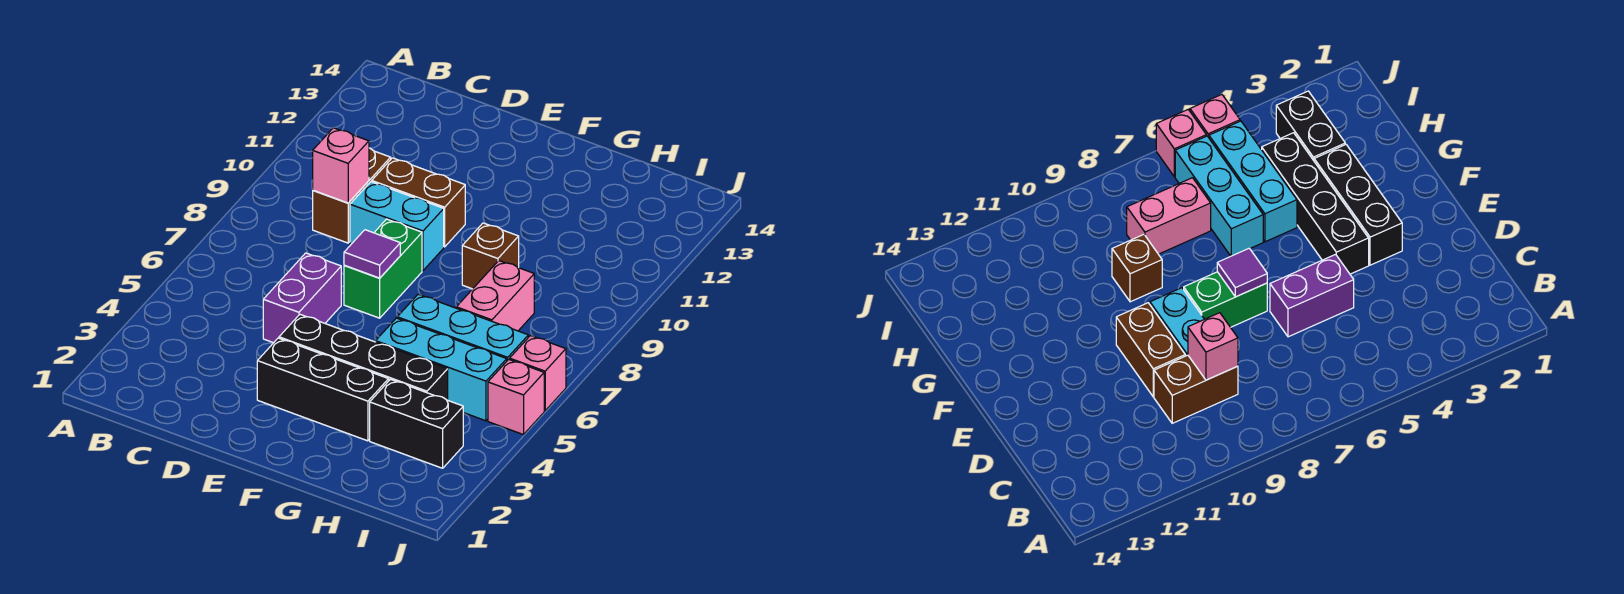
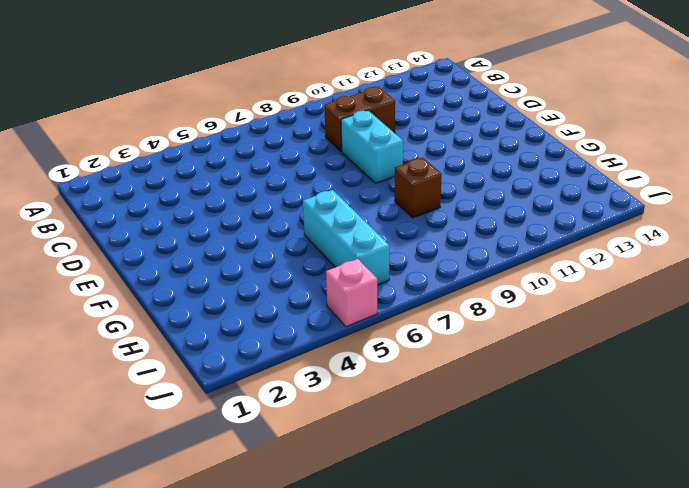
none -> purple 1x2 brick [263,253,341,343]
none -> brown 1x2 brick [372,158,465,247]
none -> black 1x3 brick [257,338,389,441]

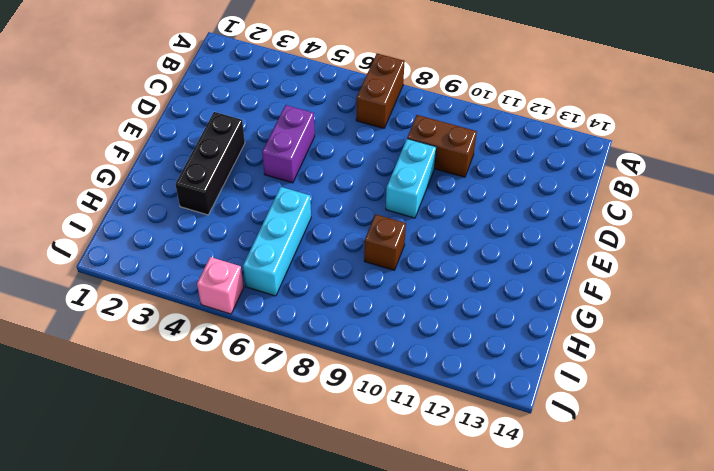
brown 1x2 brick [356,54,405,128] -> brown 1x2 brick moved to [372,158,465,247]
purple 1x2 brick [262,105,315,183] -> purple 1x2 brick turned to [263,253,341,343]
none -> black 1x4 brick [279,315,448,400]
none -> green 1x2 brick [344,219,422,318]
none -> cyan 1x3 brick [376,318,507,421]

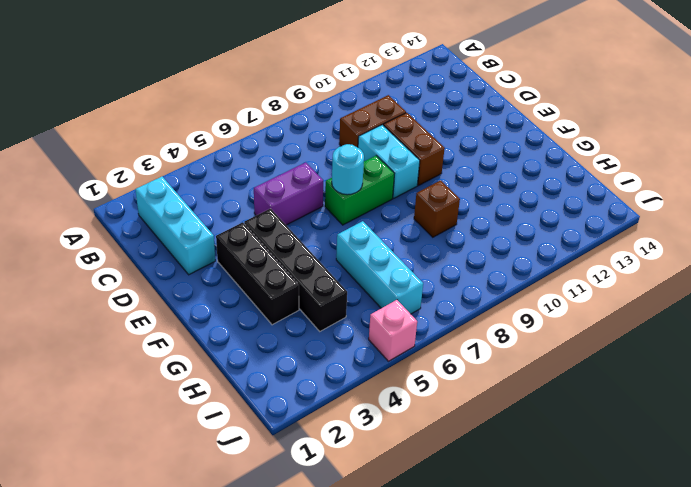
cyan 1x3 brick [135,177,215,275] -> cyan 1x3 brick moved to [376,318,507,421]
cyan 1x1 round brick [332,144,364,195] -> purple 1x1 tile [344,230,400,278]
none -> black 1x2 brick [370,379,463,468]
none -> pink 1x2 brick [456,261,534,331]
none -> pink 1x1 brick [510,336,566,411]

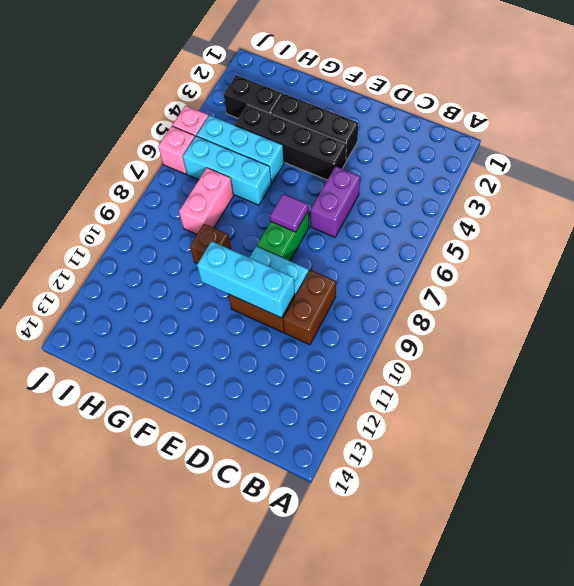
cyan 1x3 brick [197,241,295,318] -> none
none -> pink 1x1 brick [313,128,369,203]

